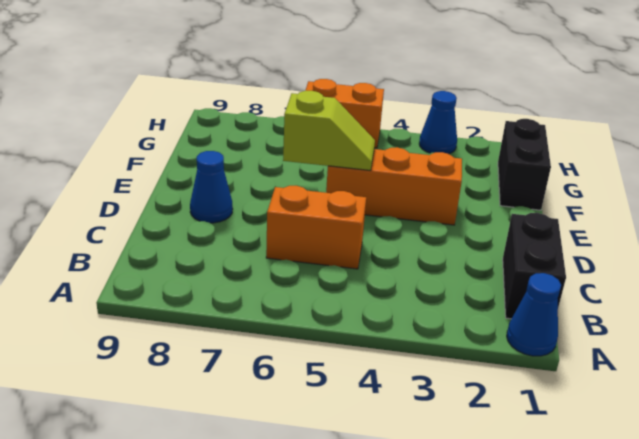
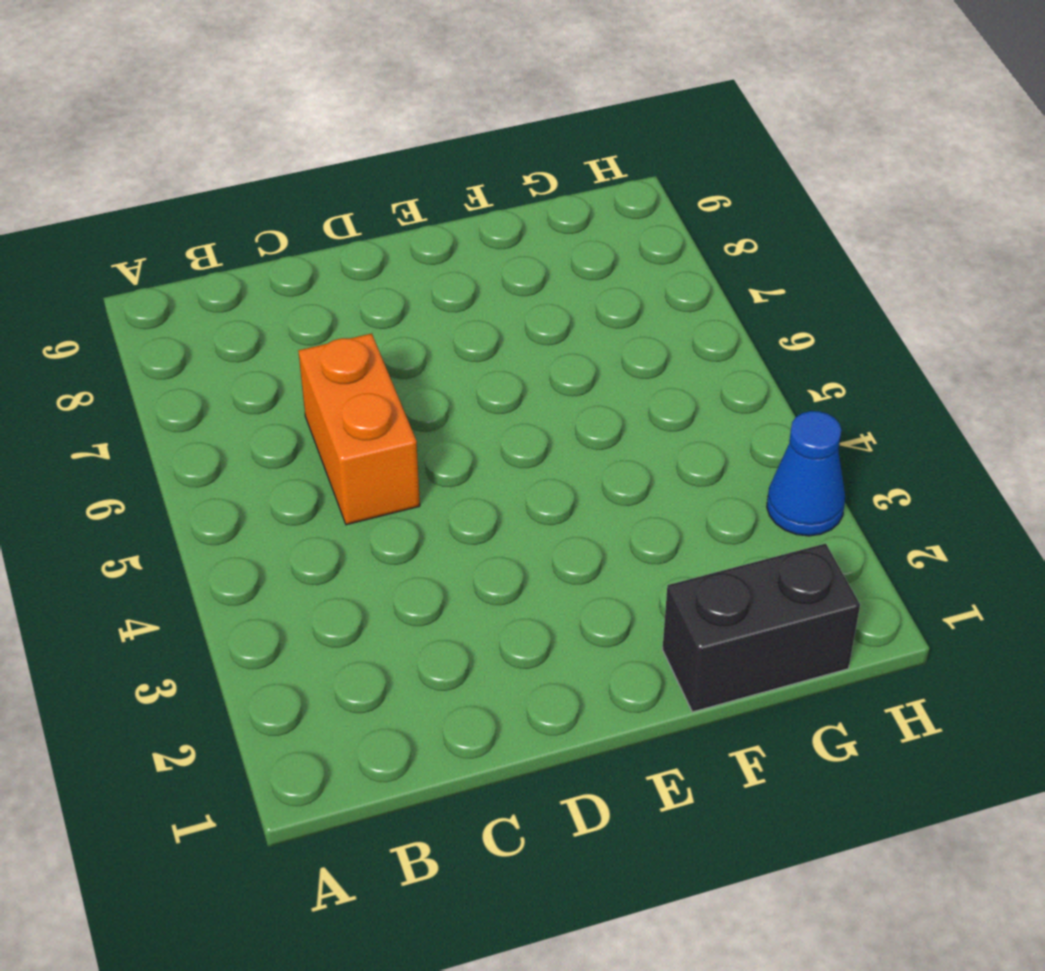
none -> blue 1x1 cone [507,273,561,356]
none -> black 1x2 brick [503,213,566,319]

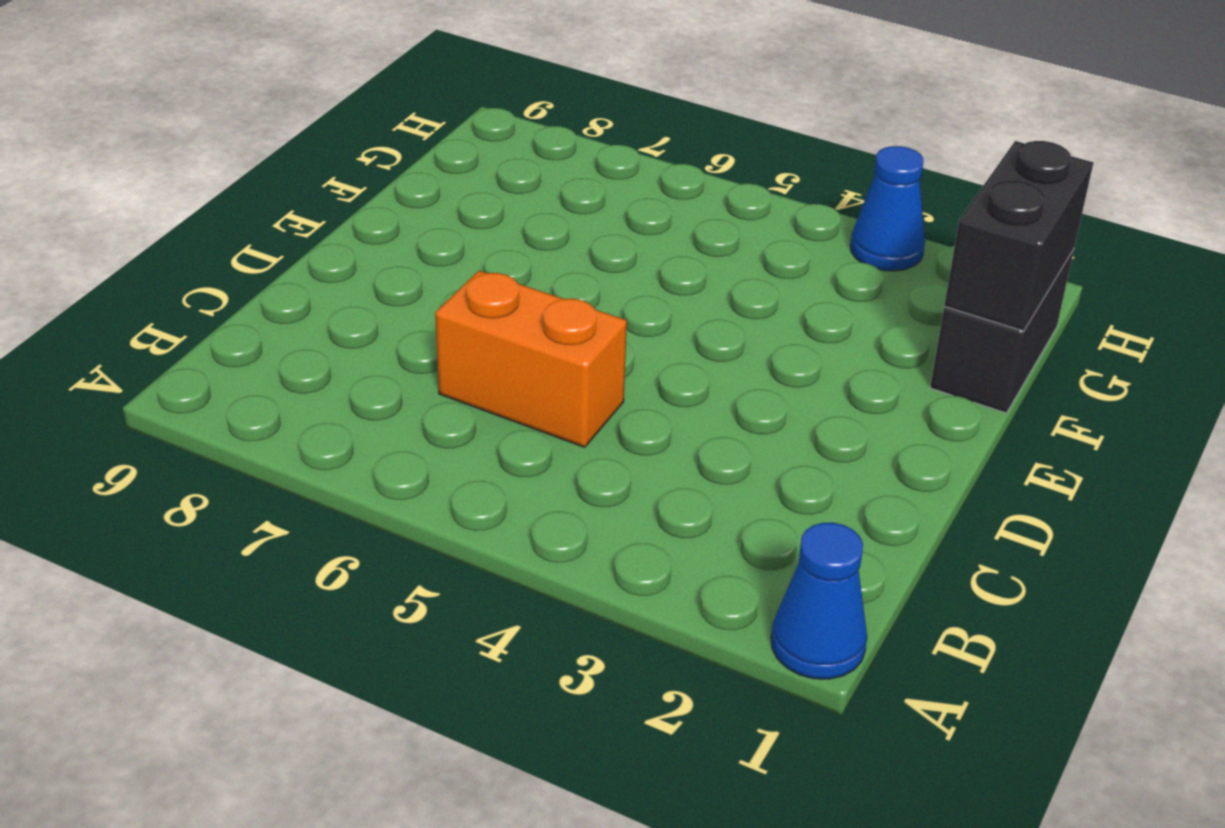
black 1x2 brick [944,141,1093,331] -> black 1x2 brick moved to [503,213,566,319]
none -> blue 1x1 cone [190,151,233,223]
none -> orange 1x3 brick [326,147,462,225]

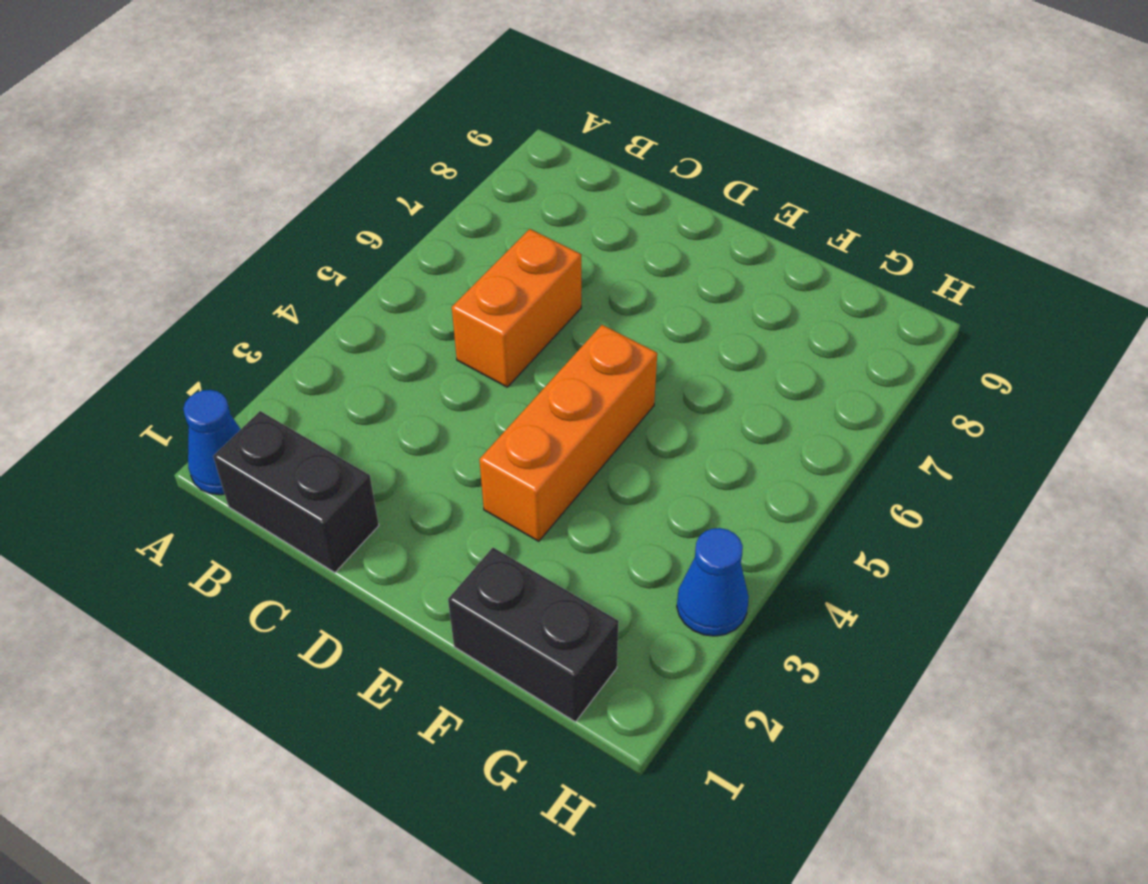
none -> blue 1x1 cone [190,151,233,223]
none -> orange 1x2 brick [305,79,384,148]

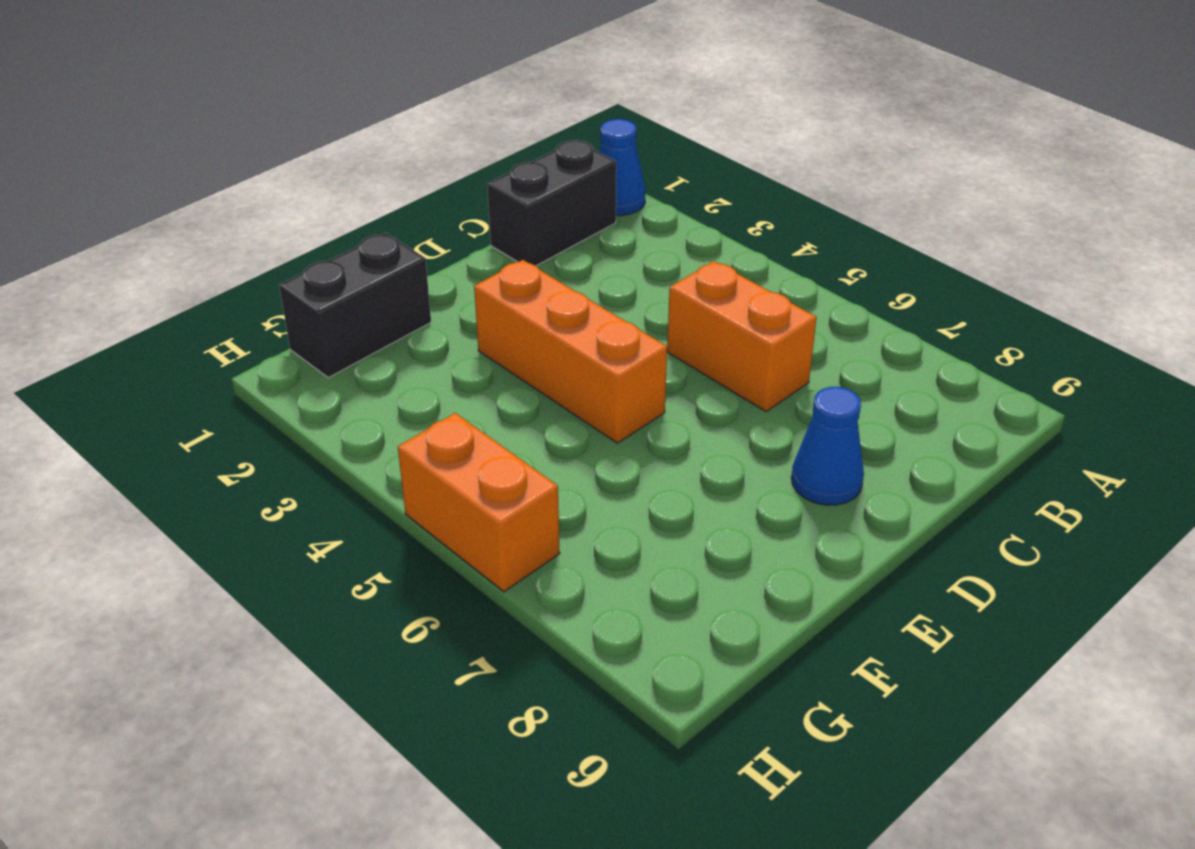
none -> blue 1x1 cone [419,91,457,154]
none -> lime 1x2 slope [283,91,375,170]

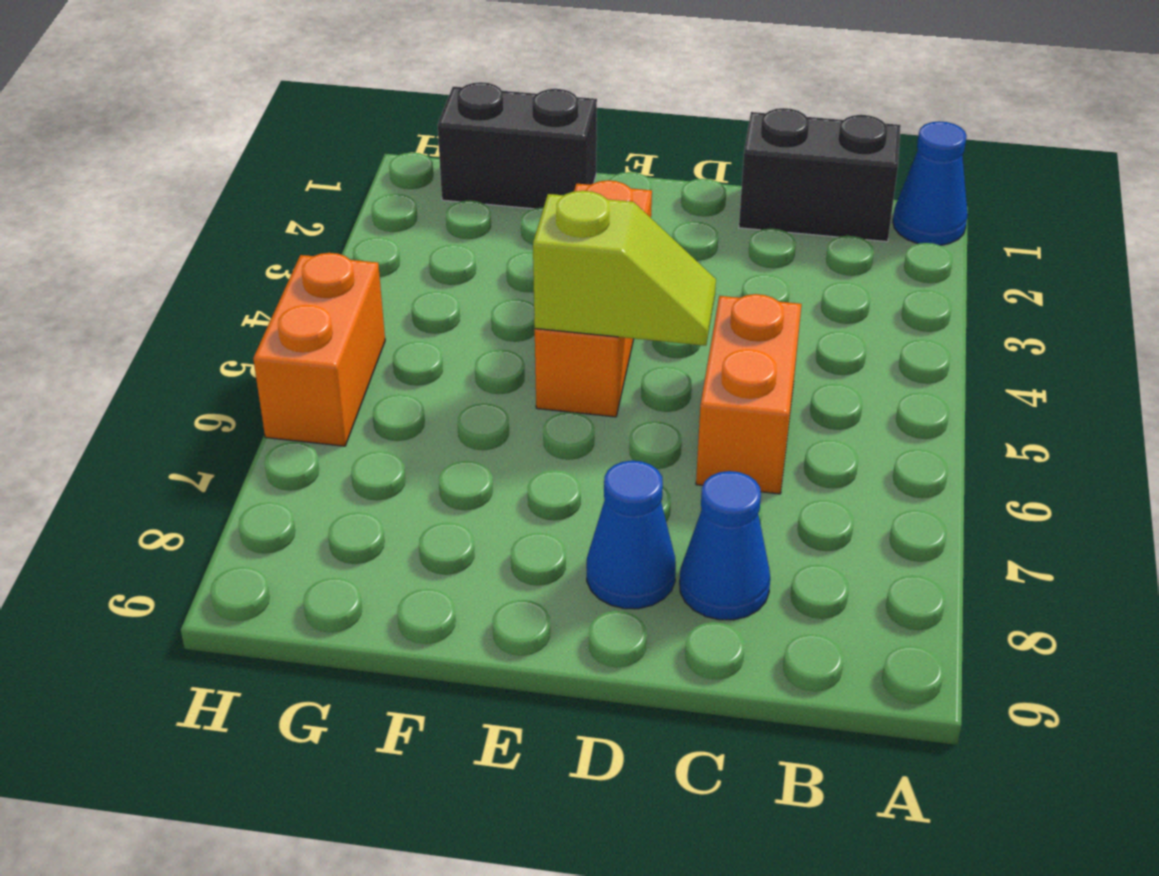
blue 1x1 cone [680,471,770,620] -> blue 1x1 cone moved to [419,91,457,154]
lime 1x2 slope [533,191,716,346] -> lime 1x2 slope turned to [283,91,375,170]

